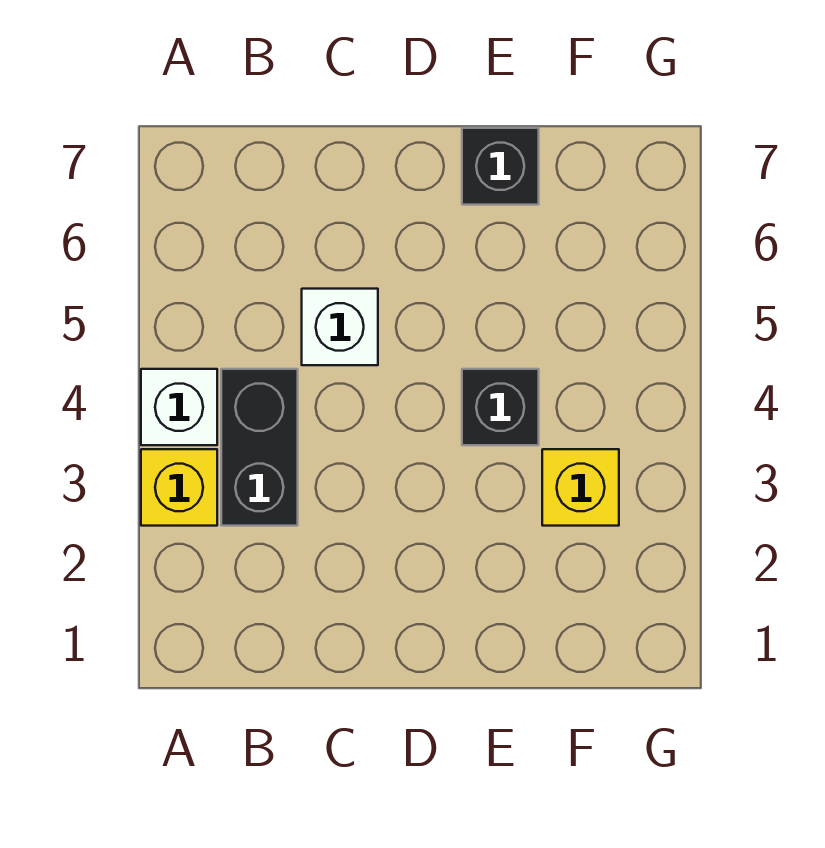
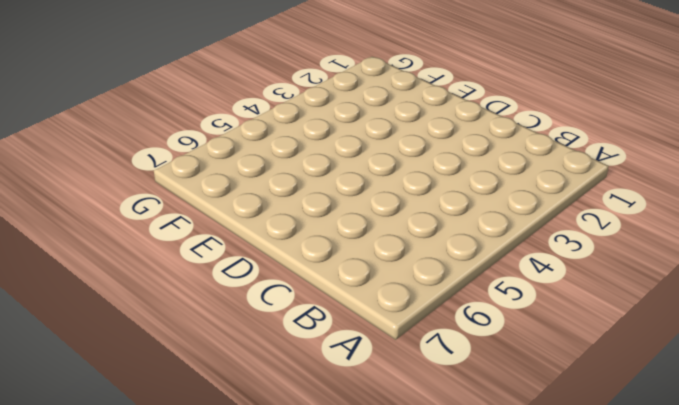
none -> yellow 1x1 brick [141,449,217,526]
none -> white 1x1 brick [141,369,217,445]

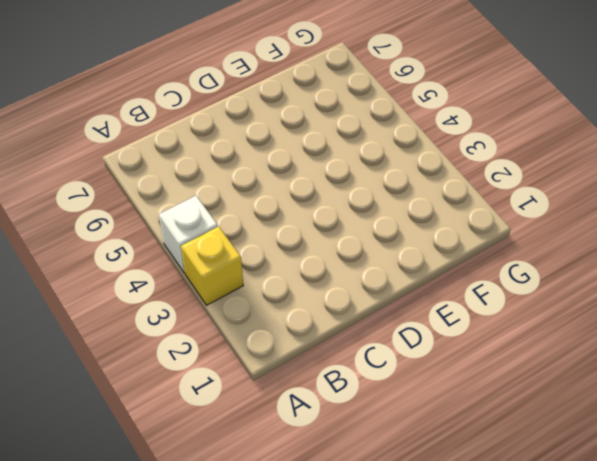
none -> black 1x2 brick [221,369,298,526]
none -> white 1x1 brick [302,289,378,365]

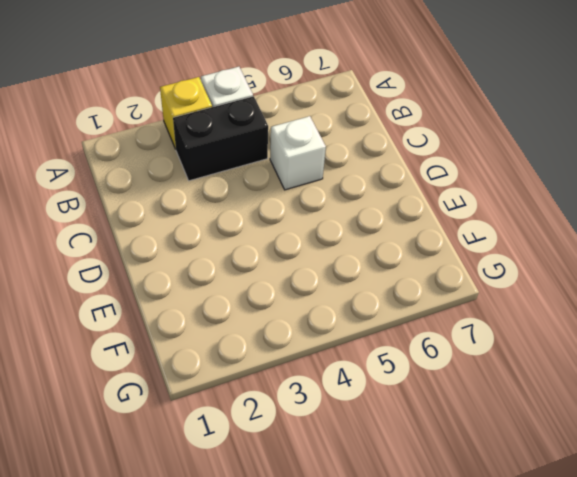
none -> black 1x1 brick [462,369,539,445]
none -> black 1x1 brick [462,128,539,205]

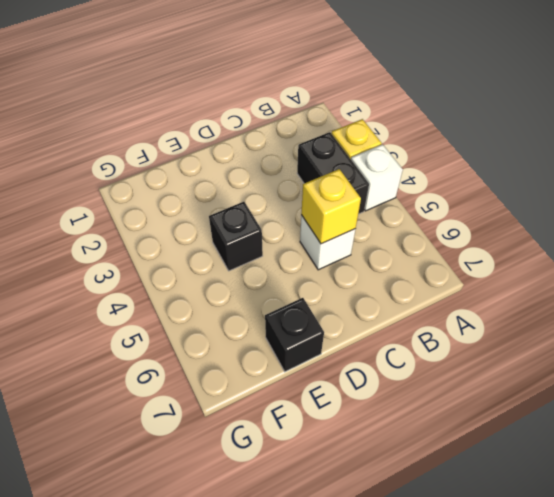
yellow 1x1 brick [301,169,361,244] -> yellow 1x1 brick moved to [542,449,619,526]

